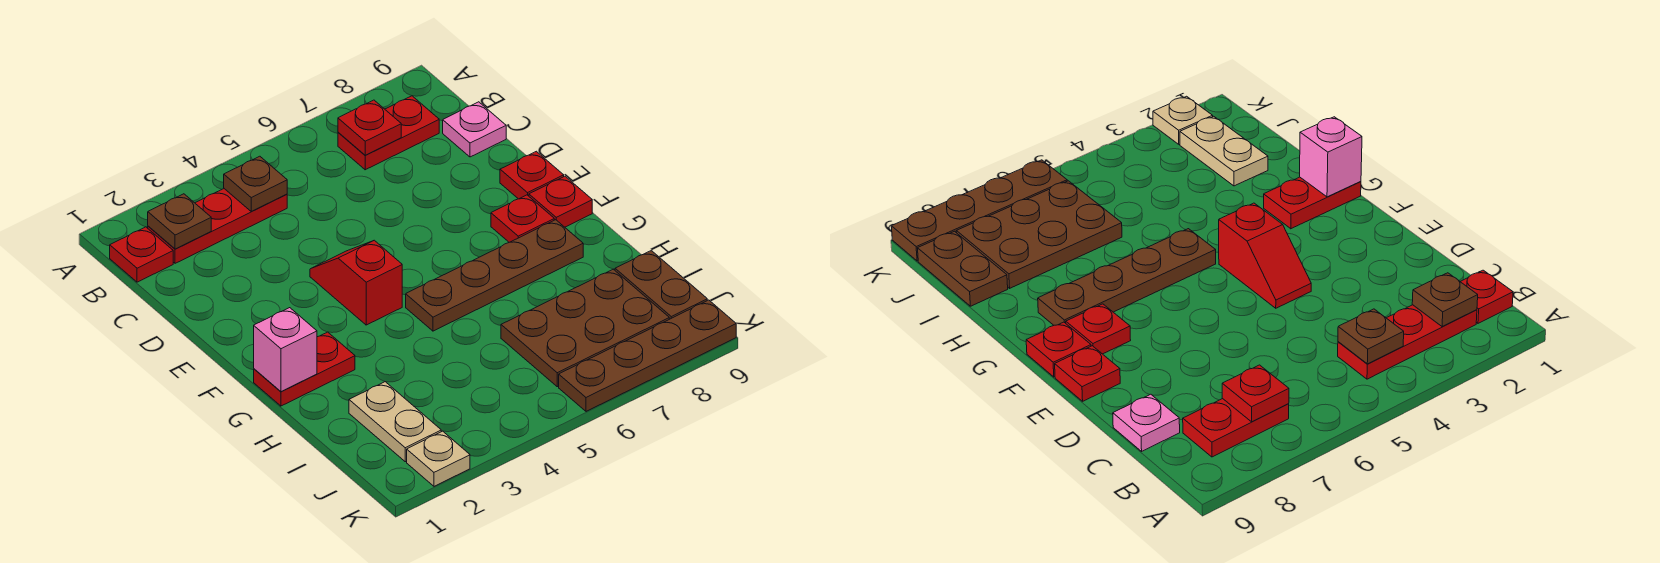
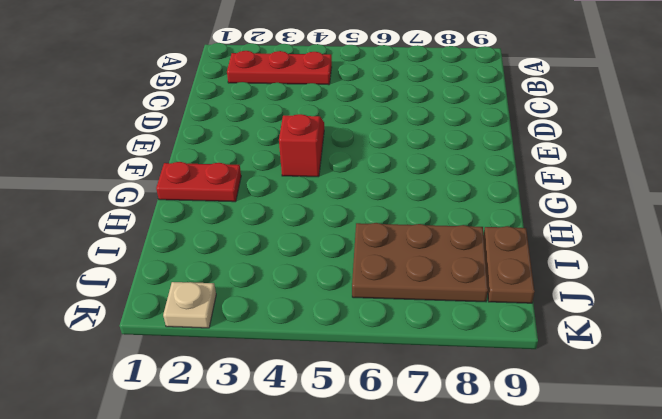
none -> red 1x1 plate [110,227,173,282]
none -> red 1x2 plate [338,96,439,170]
none -> pink 1x1 plate [443,102,506,157]

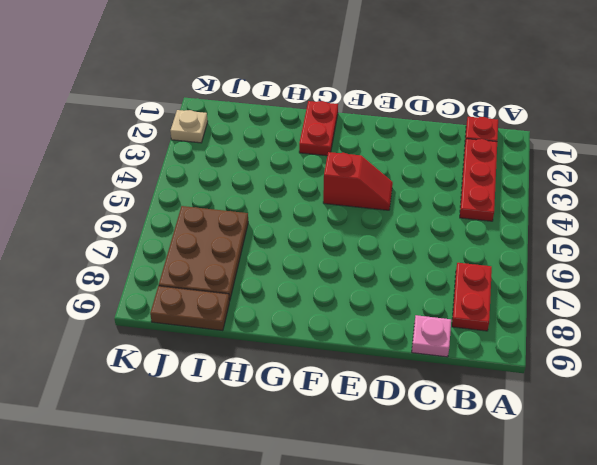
none -> red 1x1 plate [500,151,564,199]
none -> red 1x1 plate [491,195,554,242]
none -> red 1x1 plate [529,176,592,227]

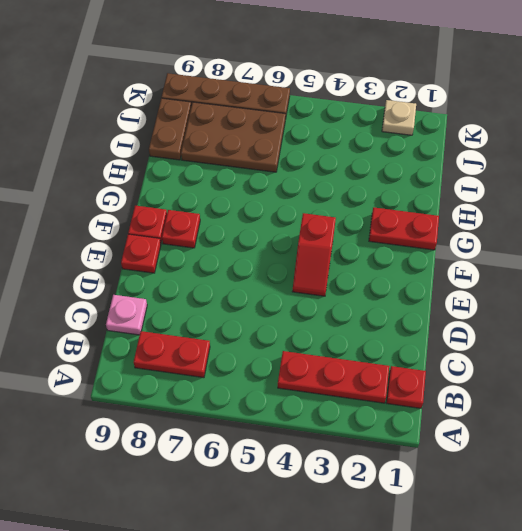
none -> brown 1x4 plate [406,220,583,331]
none -> tan 1x2 plate [349,382,441,462]
none -> brown 1x1 plate [148,194,211,249]

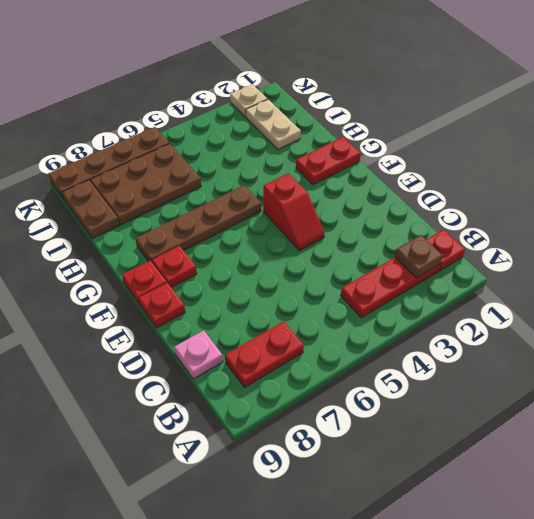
none -> brown 1x1 plate [224,156,287,212]
none -> red 1x1 plate [338,100,401,155]
none -> pink 1x1 brick [254,308,317,392]

